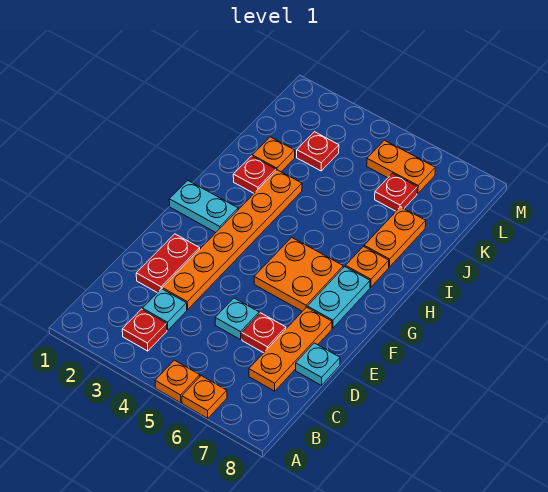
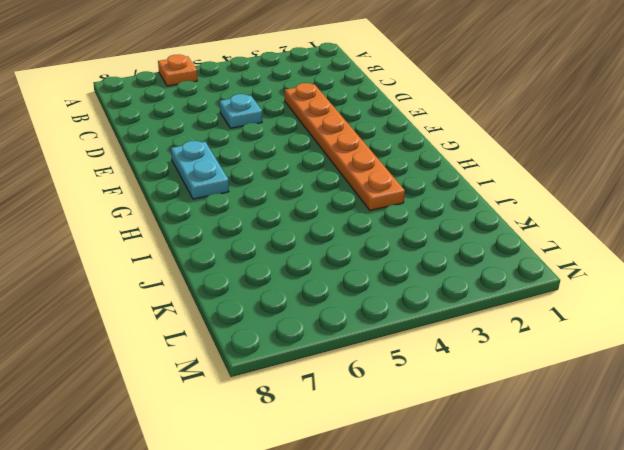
none -> orange 1x1 plate [155,360,200,403]
none -> red 1x1 plate [122,309,167,351]
none -> cyan 1x1 plate [142,289,187,330]

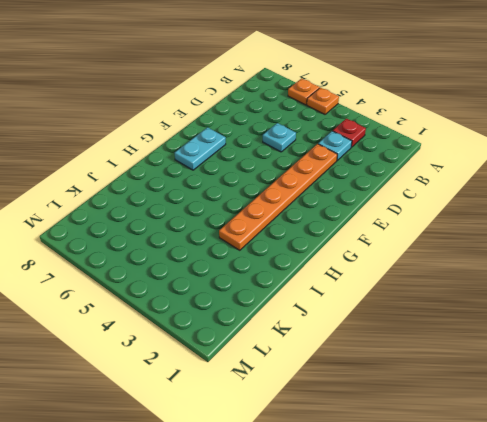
none -> orange 1x3 plate [249,307,332,391]
none -> red 1x2 plate [136,234,200,293]
none -> red 1x1 plate [242,313,286,353]

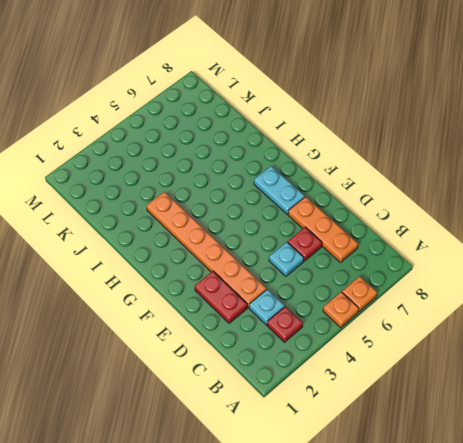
none -> cyan 1x1 plate [296,343,340,385]
none -> orange 2x2 plate [254,237,343,311]
none -> cyan 1x2 plate [169,181,238,232]

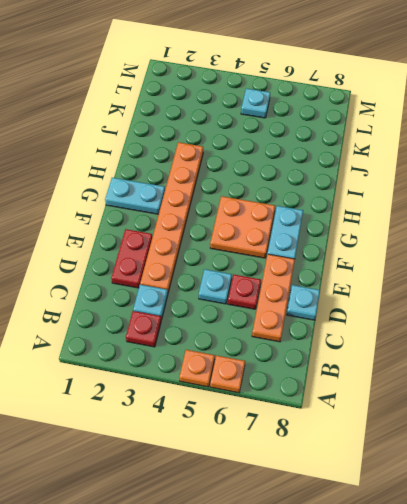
cyan 1x1 plate [241,89,270,118] -> orange 1x2 plate [367,140,435,194]
none -> orange 1x1 plate [346,247,389,287]
none -> red 1x1 plate [233,156,276,193]
none -> orange 1x2 plate [364,207,426,267]

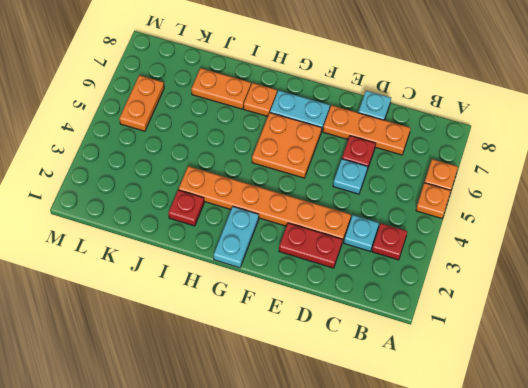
none -> orange 1x1 plate [252,137,295,172]
none -> red 1x1 plate [297,132,339,171]
none -> red 1x1 plate [375,173,417,211]

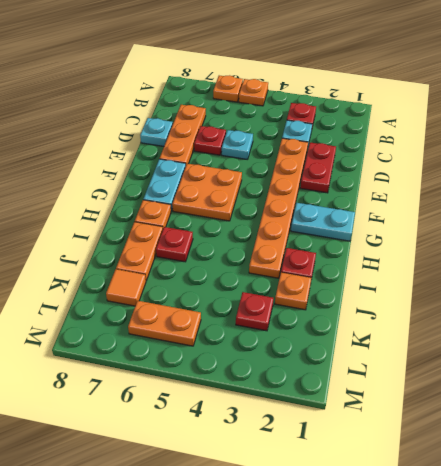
red 1x1 plate [156,227,193,262] -> red 1x1 plate moved to [375,173,417,211]
orange 1x1 tile [106,269,146,306] -> none

